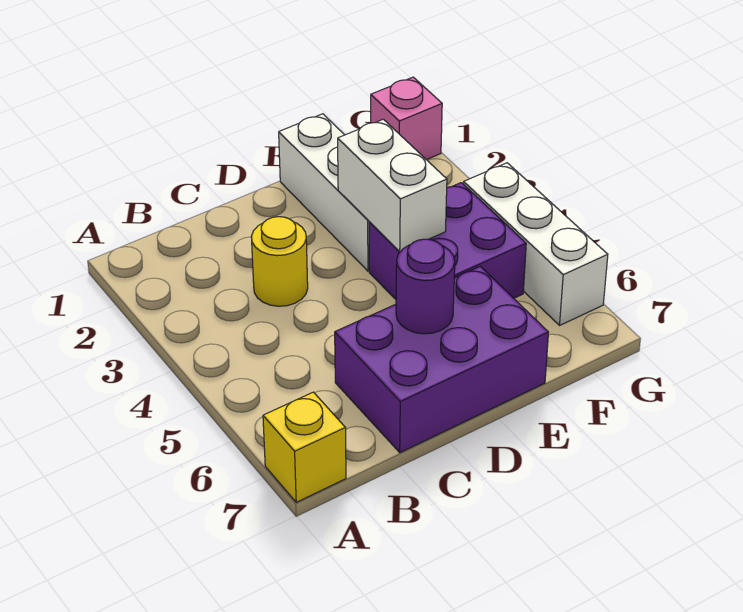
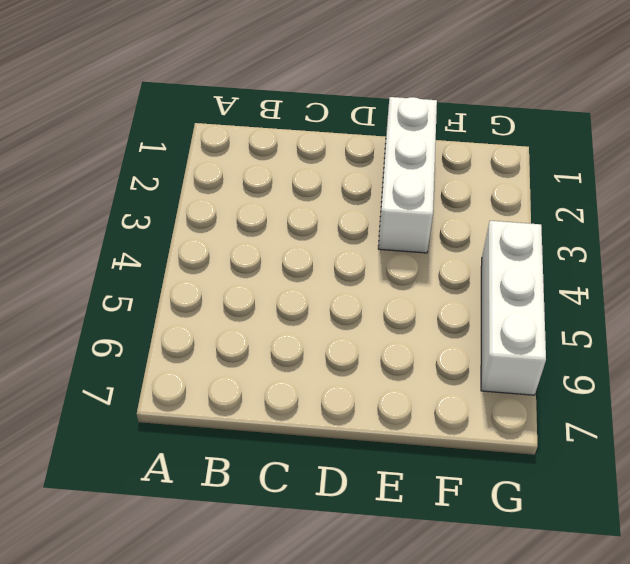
none -> yellow 1x1 brick [263,392,346,502]
none -> yellow 1x1 round brick [251,217,308,306]

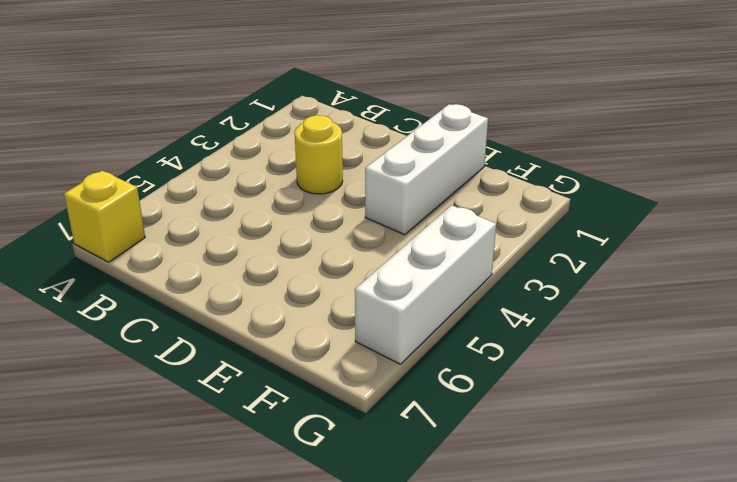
none -> purple 2x3 brick [335,266,549,453]
none -> purple 2x2 brick [369,183,526,299]

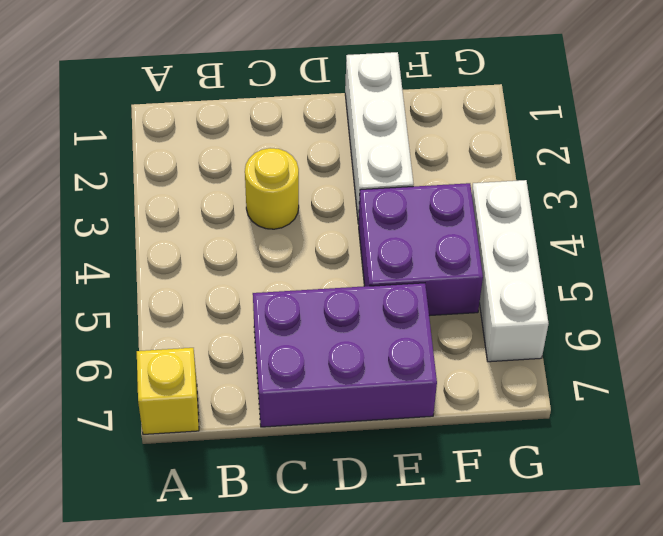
none -> pink 1x1 brick [371,77,442,160]
none -> purple 1x1 round brick [396,239,455,334]

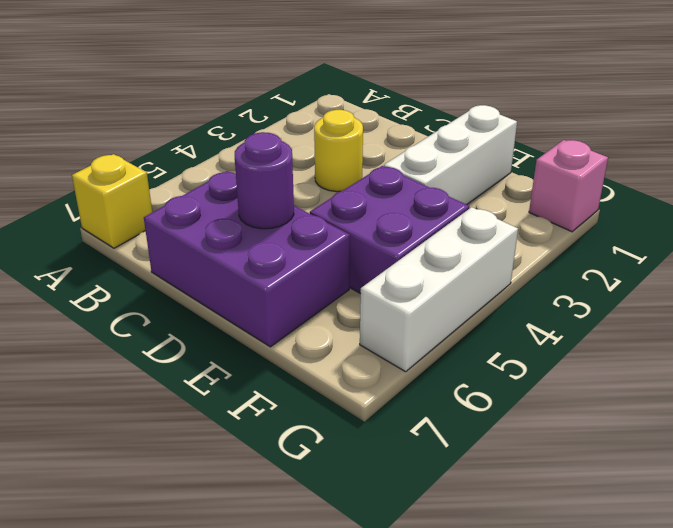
none -> white 1x2 brick [338,119,447,252]

